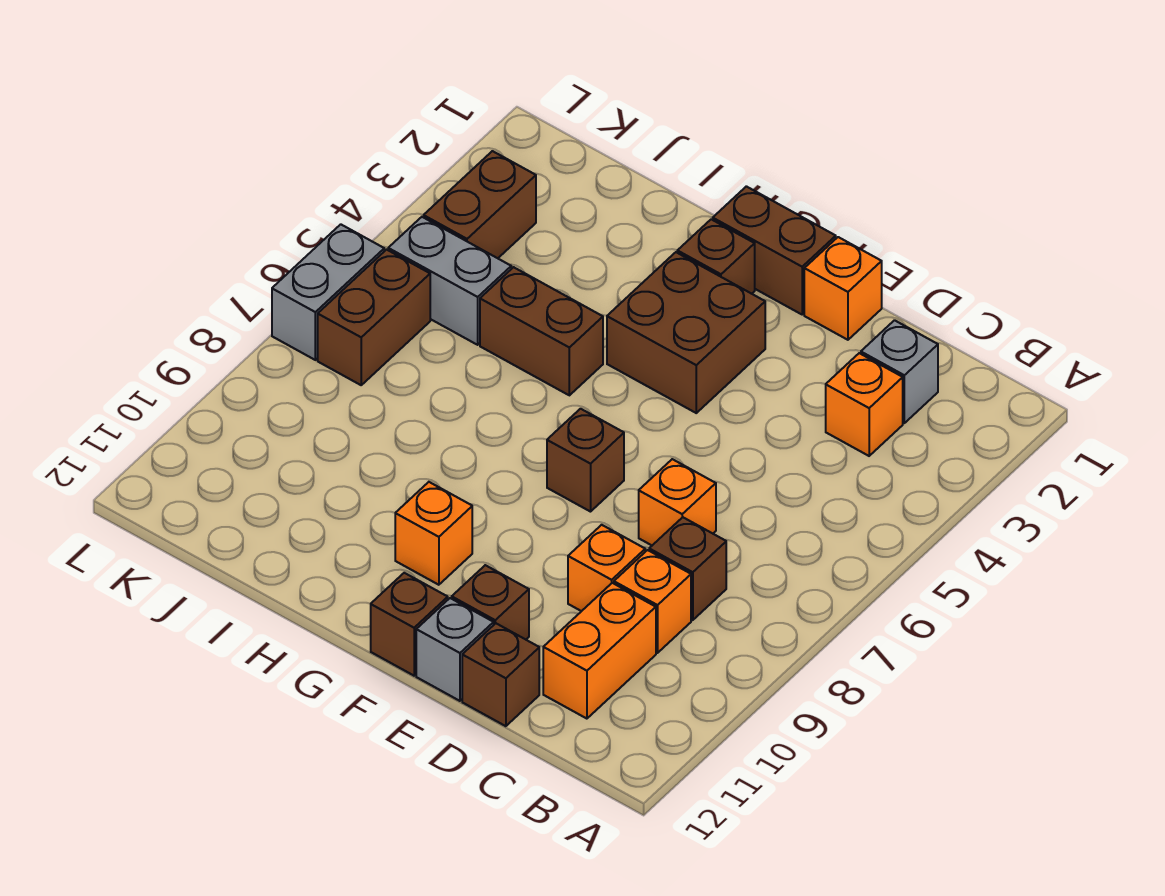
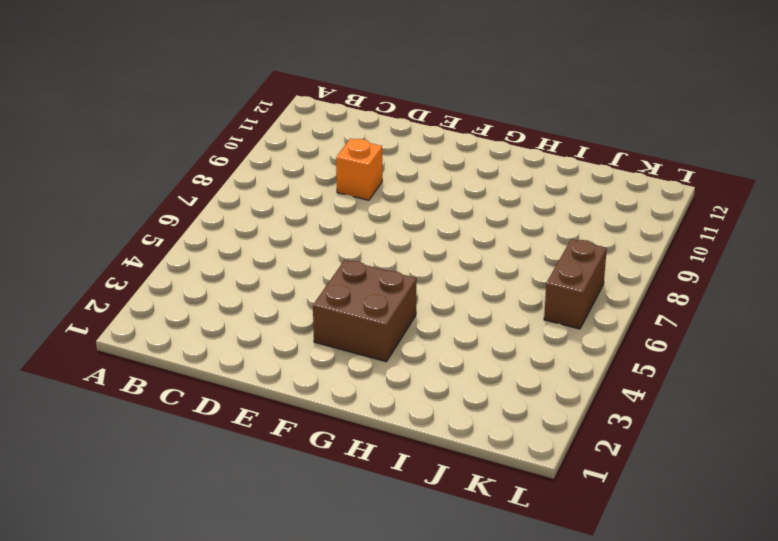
none -> grey 1x1 brick [861,320,938,423]
none -> orange 1x1 brick [826,353,903,456]
none -> brown 1x1 brick [649,517,726,620]

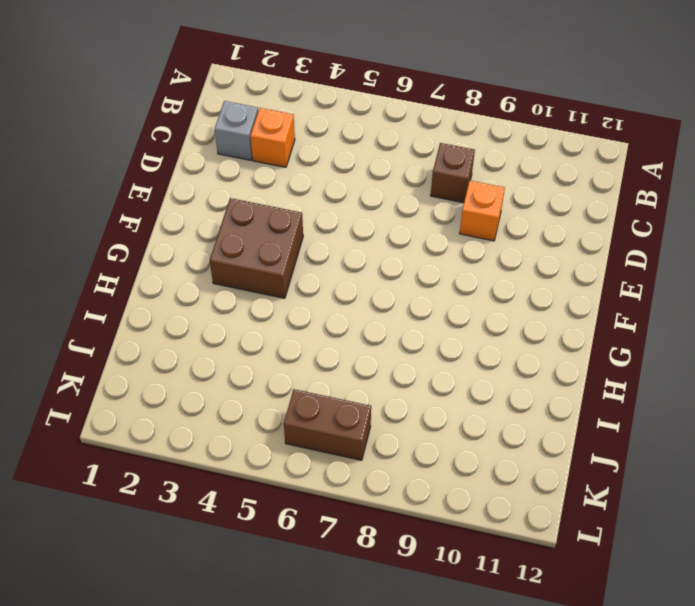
none -> orange 1x1 brick [614,550,691,653]
none -> orange 1x2 brick [543,583,656,719]
none -> orange 1x1 brick [639,459,716,545]

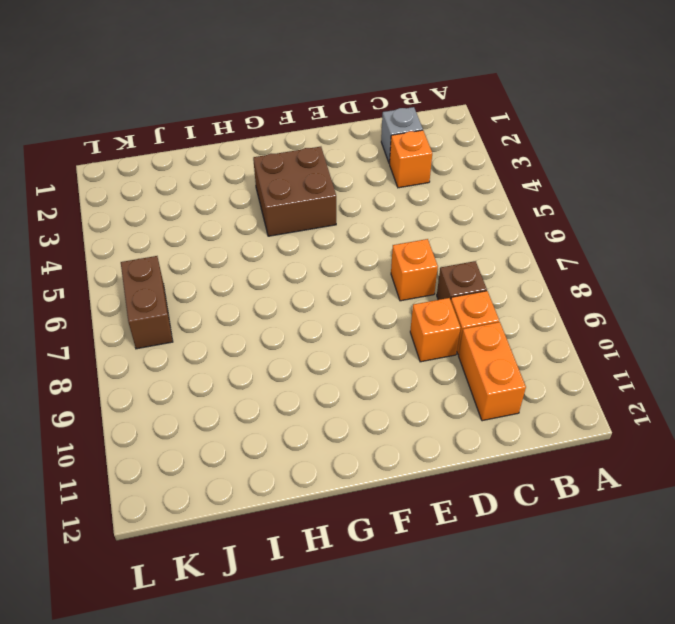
none -> brown 1x1 brick [462,623,539,726]
none -> orange 1x1 brick [804,237,882,340]
none -> brown 1x1 brick [452,565,529,639]

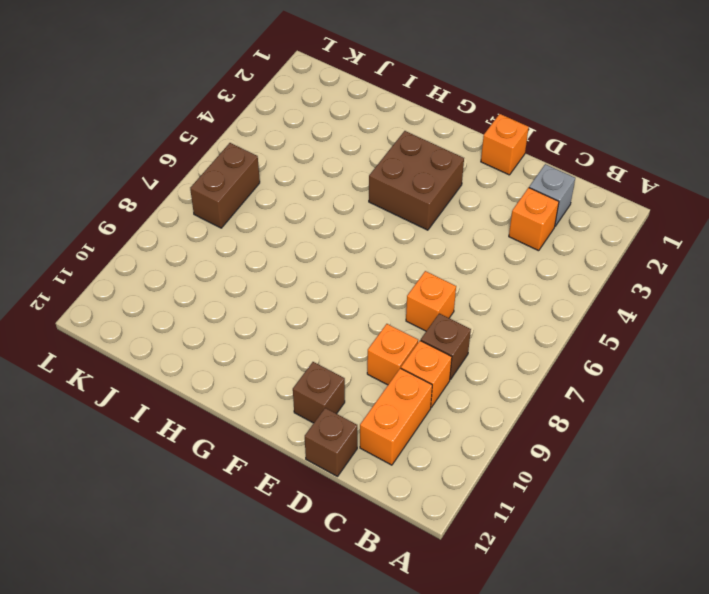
none -> grey 1x1 brick [416,598,494,701]
none -> brown 1x2 brick [713,186,836,314]
none -> brown 1x1 brick [547,409,624,512]

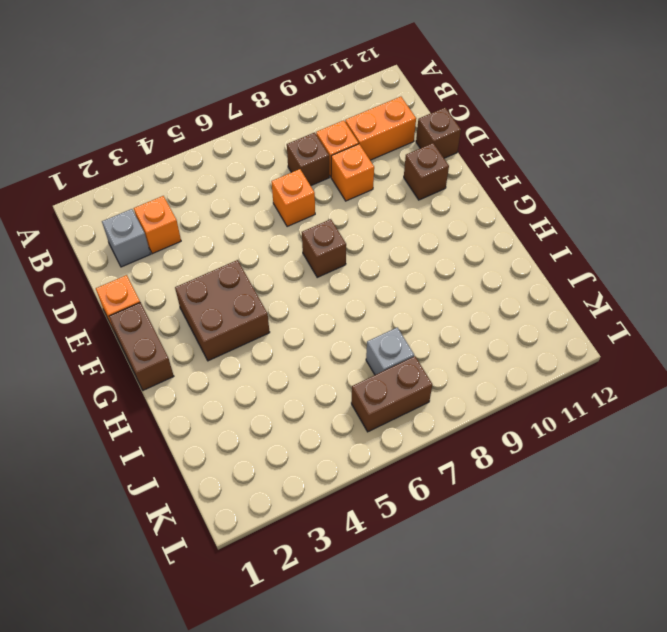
grey 1x1 brick [366,327,414,375] -> grey 1x1 brick moved to [416,598,494,701]
none -> brown 1x1 brick [371,573,448,676]
none -> brown 1x1 brick [677,219,755,294]
none -> orange 1x1 brick [395,482,472,585]

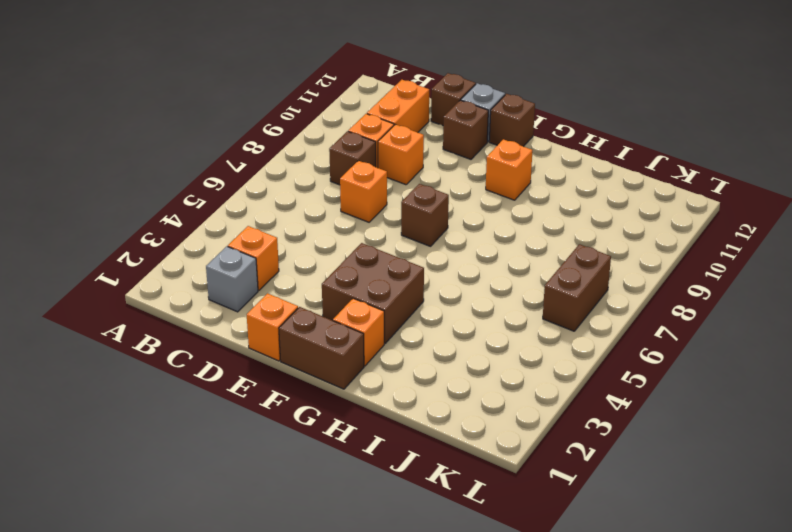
orange 1x1 brick [333,298,384,366] -> brown 1x1 brick [677,219,755,294]
none -> brown 1x2 brick [480,267,603,395]
none -> grey 1x2 brick [388,217,511,345]
none -> brown 1x2 brick [424,151,536,258]

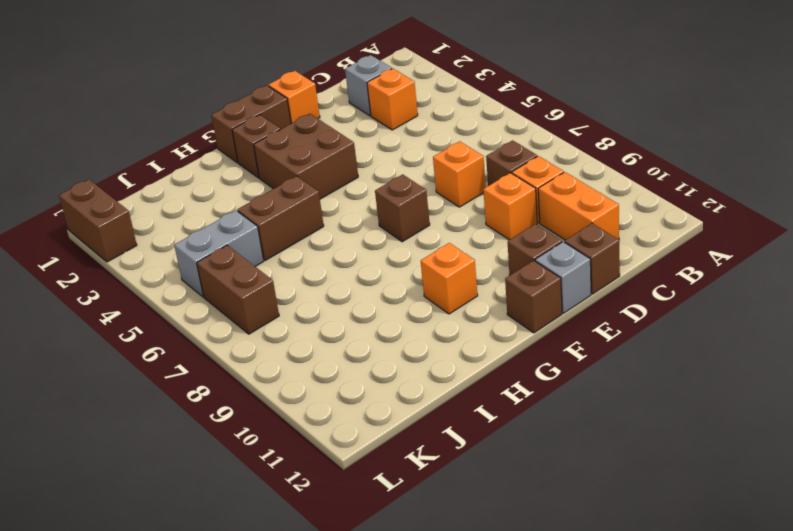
brown 1x2 brick [59,179,137,262] -> brown 1x2 brick moved to [424,151,536,258]
none -> grey 1x2 brick [272,224,384,360]

